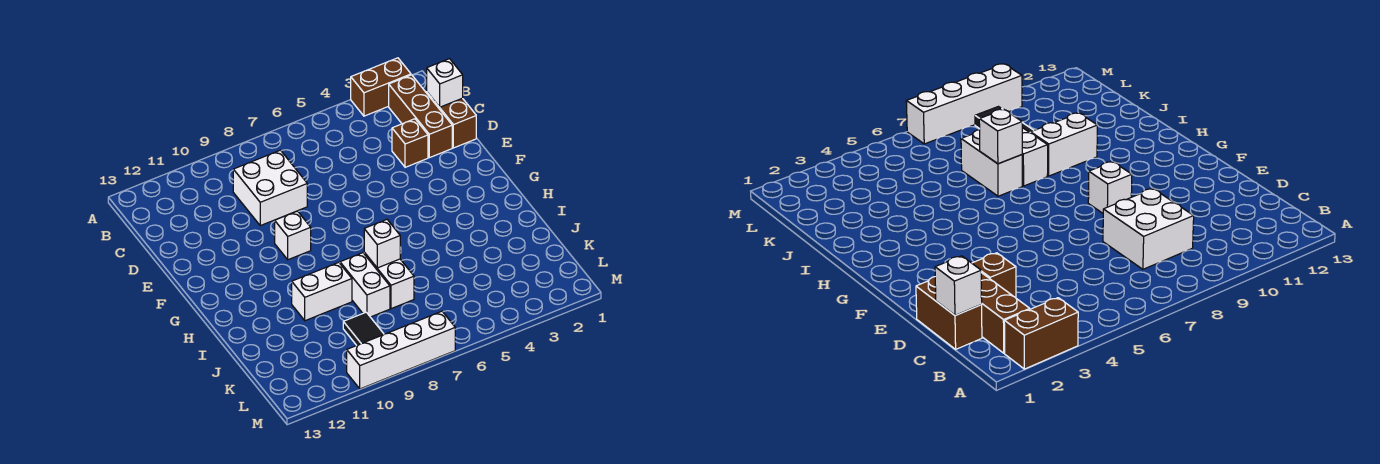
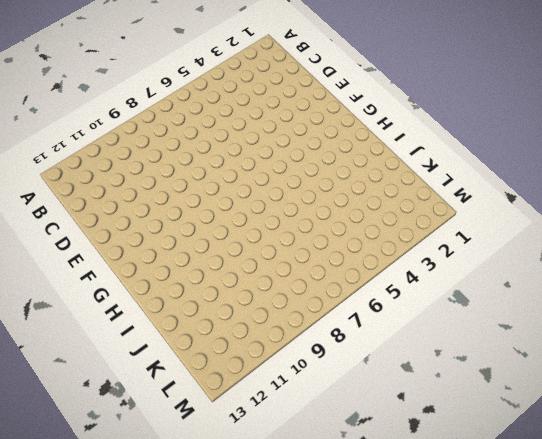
none -> brown 1x2 brick [351,58,411,116]
none -> brown 1x3 brick [389,75,452,158]
none -> brown 1x2 brick [426,92,476,148]

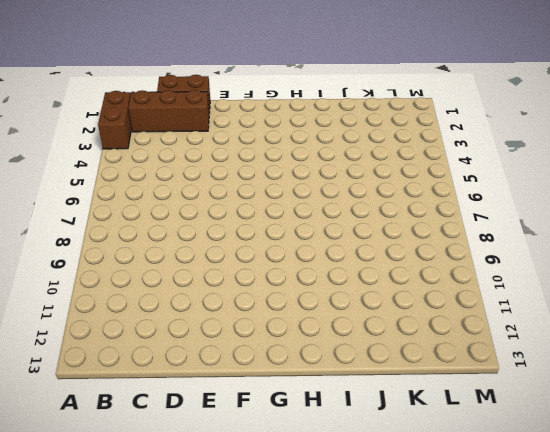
none -> white 2x2 brick [233,150,307,226]
none -> brown 1x1 brick [392,119,428,167]
none -> white 1x1 brick [275,211,311,260]

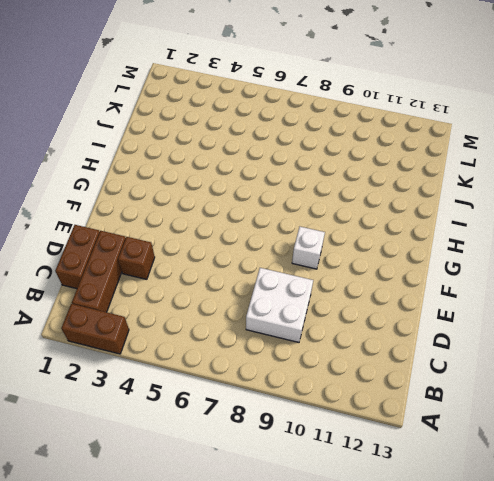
none -> white 1x2 brick [364,253,414,309]
none -> white 1x2 brick [340,253,390,317]
none -> white 1x2 brick [292,262,352,321]

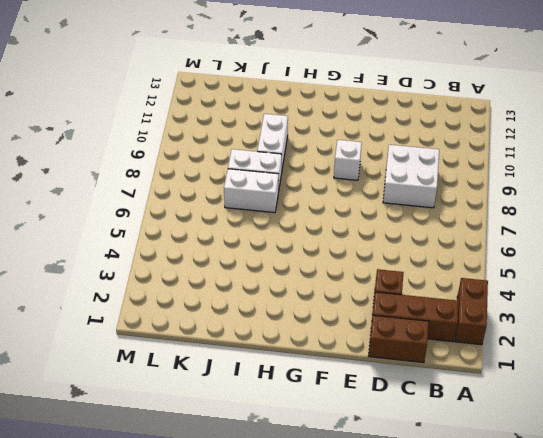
none -> black 1x2 tile [343,312,384,345]
none -> white 1x4 brick [347,311,455,389]
none -> white 1x1 brick [427,59,463,107]

